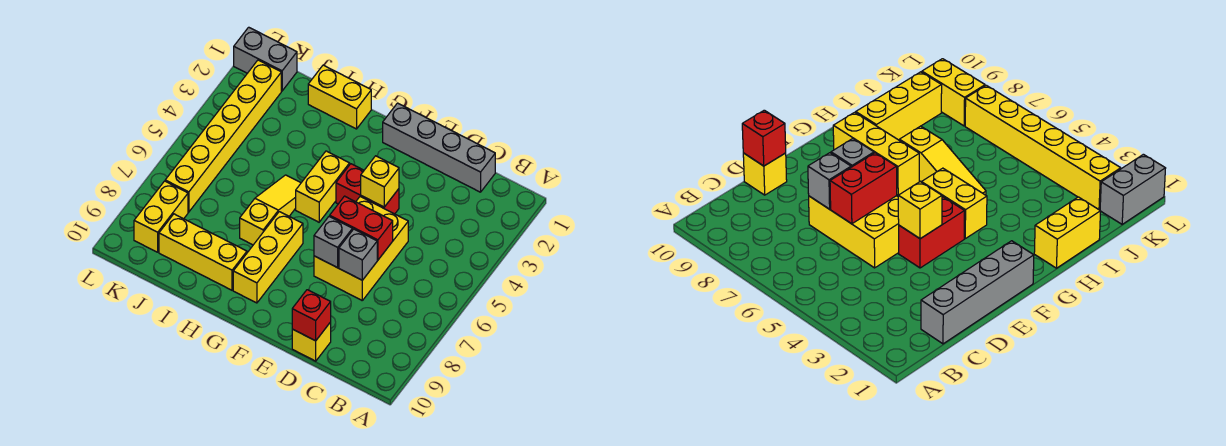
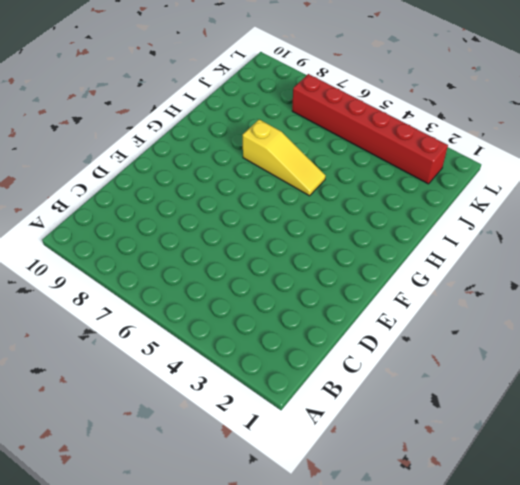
red 1x6 brick [292,74,448,184] -> yellow 1x6 brick [165,60,281,212]
none -> grey 1x4 brick [383,103,495,192]
none -> yellow 2x3 brick [314,197,408,300]
none -> yellow 1x1 brick [292,322,331,361]

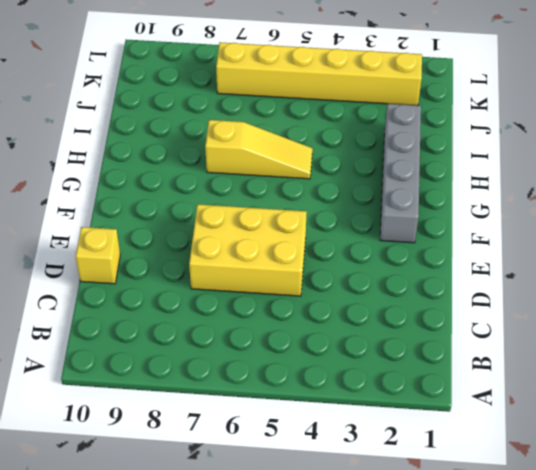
grey 1x4 brick [380,104,421,243] -> grey 1x4 brick moved to [383,103,495,192]
none -> red 1x2 brick [336,164,399,214]
none -> yellow 1x2 brick [296,151,350,222]
none -> yellow 1x3 brick [233,212,303,303]

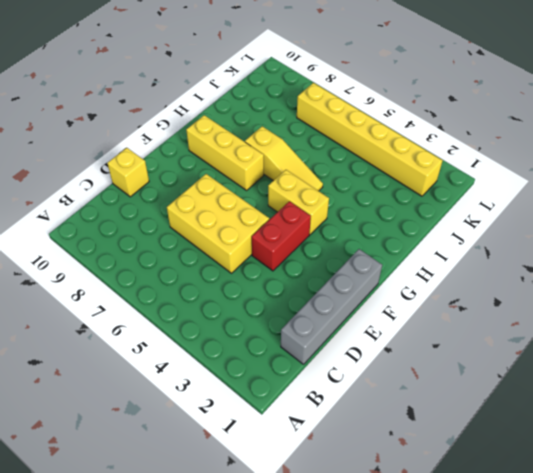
none -> yellow 1x2 brick [308,65,371,129]
none -> yellow 1x3 brick [159,214,247,290]
none -> grey 1x2 brick [234,27,297,91]

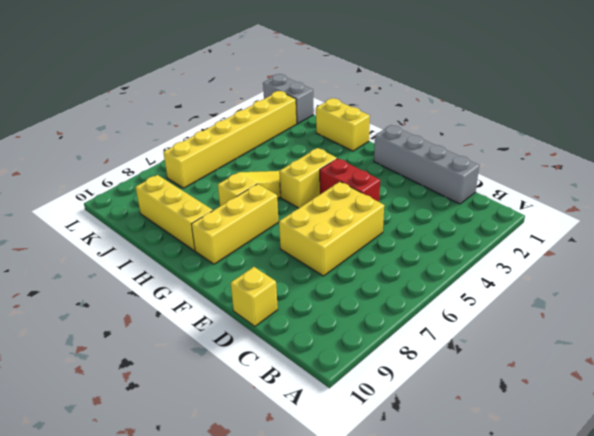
none -> yellow 1x2 brick [134,181,188,252]
none -> red 1x2 brick [330,196,393,260]
none -> grey 1x1 brick [339,229,377,280]

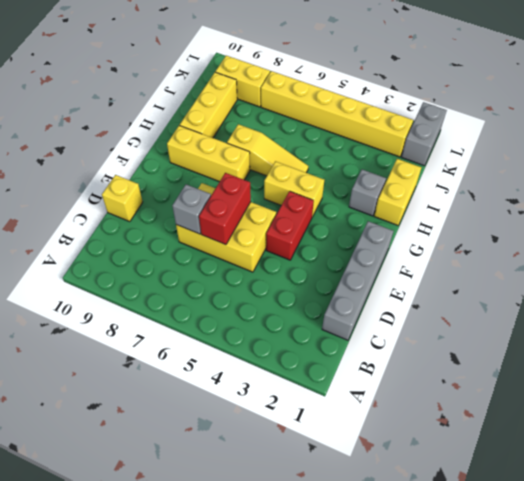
grey 1x1 brick [349,169,386,216] -> grey 1x1 brick moved to [314,216,352,268]
none -> red 1x1 brick [292,290,331,341]
none -> yellow 1x1 brick [361,156,399,207]

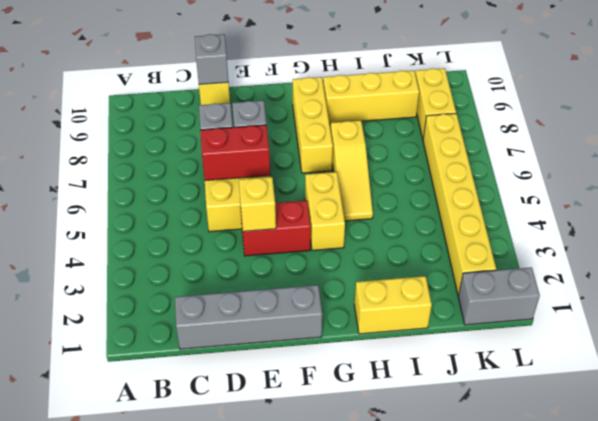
grey 1x1 brick [195,34,228,84] -> red 1x1 brick [292,290,331,341]

